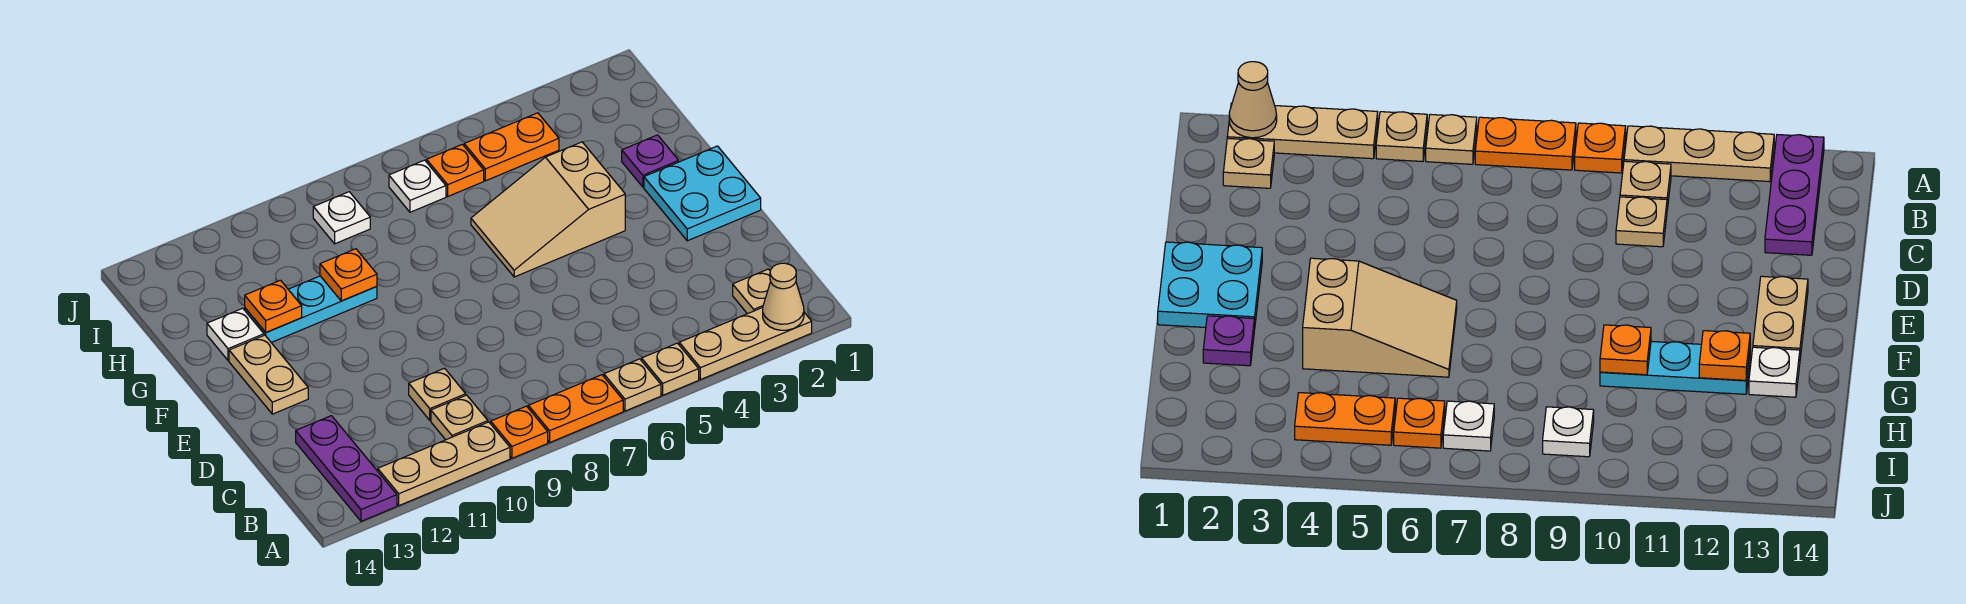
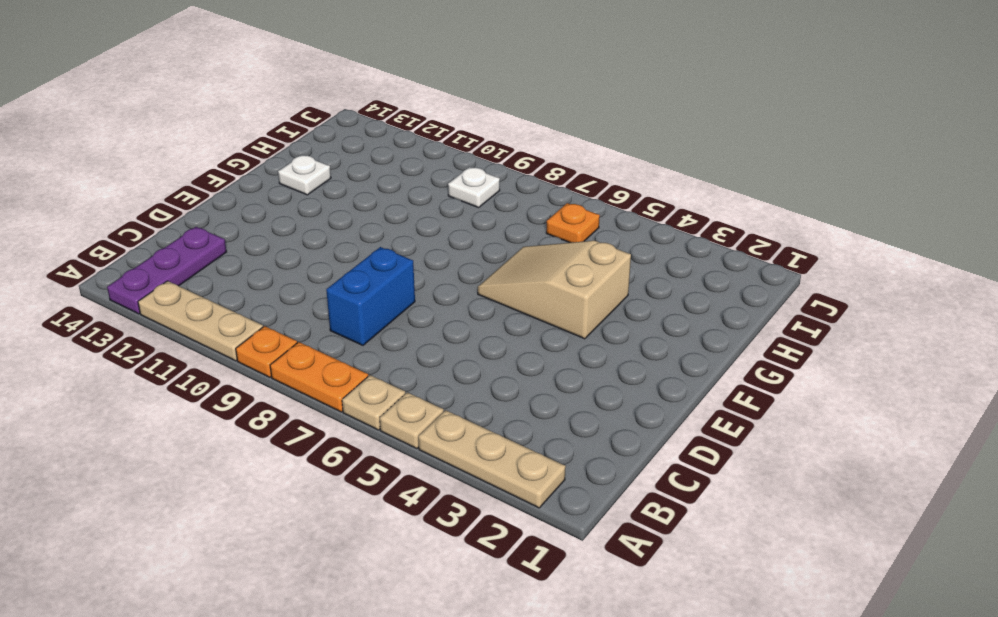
blue 1x2 brick [326,247,415,345] -> none
none -> tan 1x1 plate [733,269,771,314]
none -> tan 1x1 plate [431,395,488,440]
none -> tan 1x1 plate [409,368,466,420]

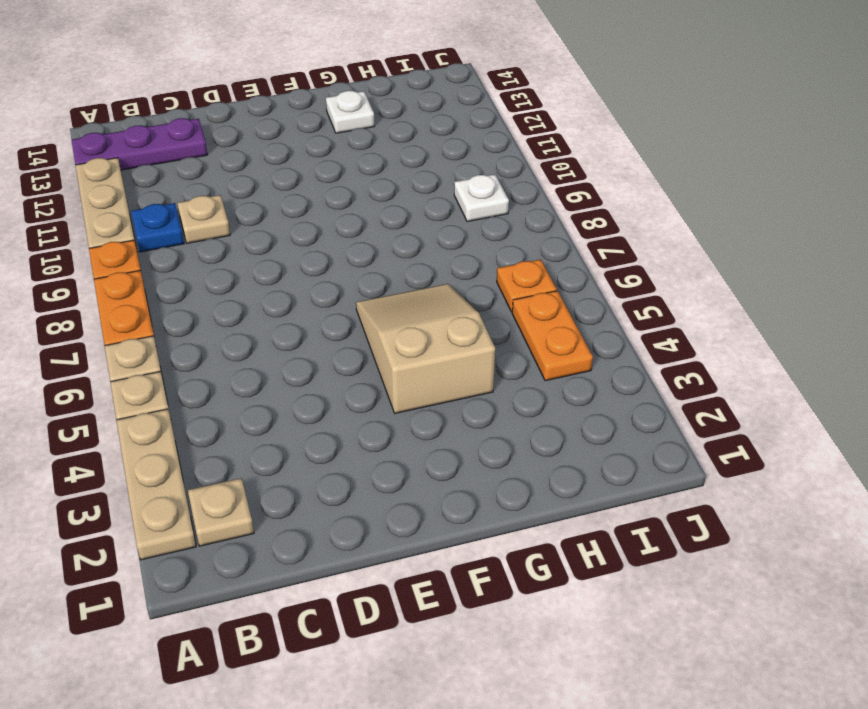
blue 1x1 plate [131,203,184,252] -> tan 1x1 plate [431,395,488,440]
none -> cyan 2x2 plate [644,146,761,241]
none -> tan 1x2 plate [229,335,308,414]
none -> purple 1x1 plate [622,135,679,187]

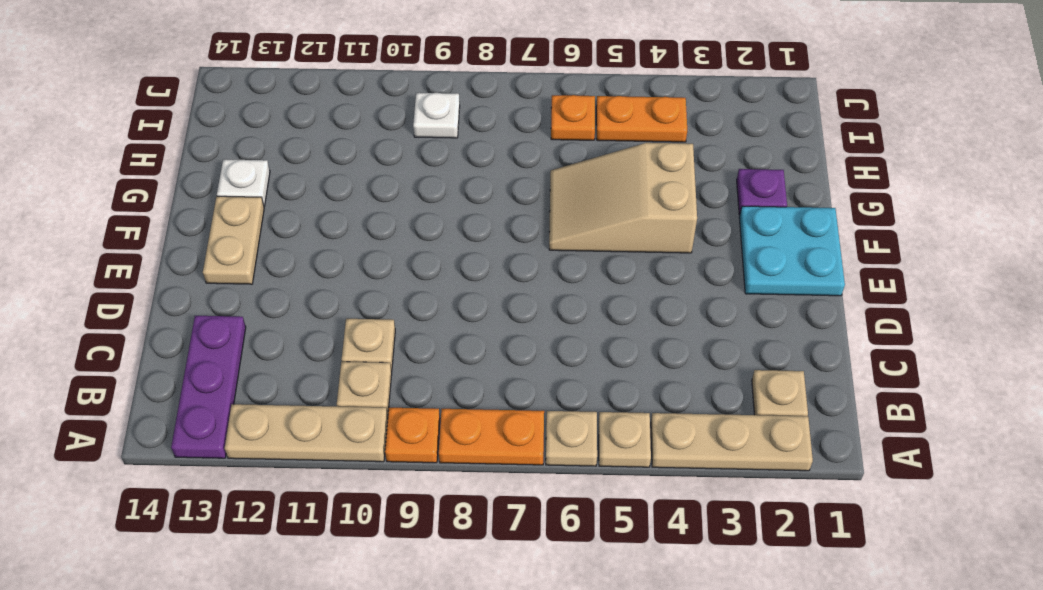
none -> cyan 1x3 plate [245,276,377,343]
none -> white 1x1 plate [389,160,446,212]
none -> tan 1x1 cone [763,263,804,330]

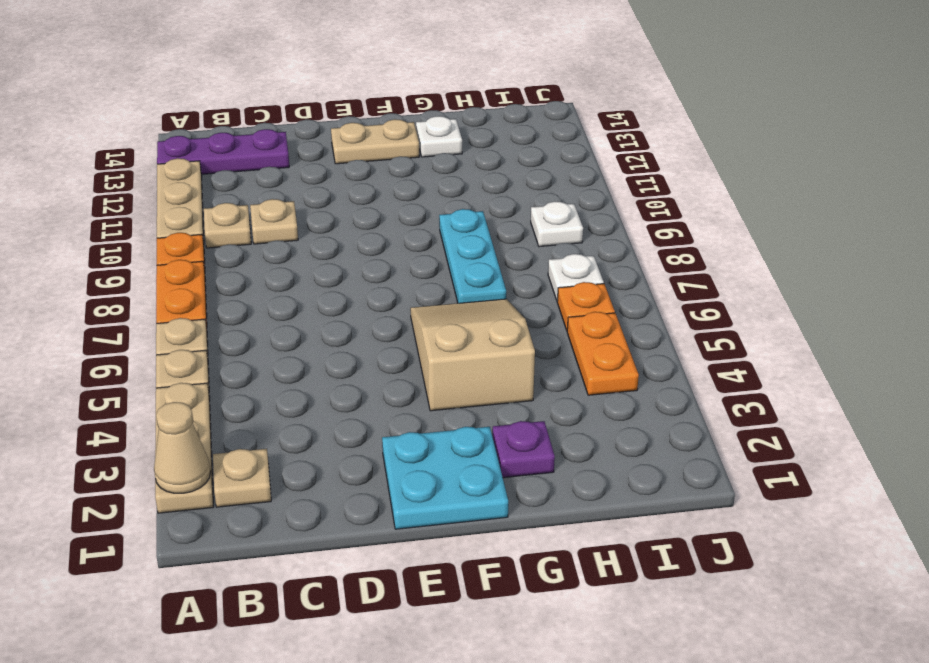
cyan 1x3 plate [439,209,506,303] -> cyan 1x3 plate moved to [245,276,377,343]
none -> orange 1x1 plate [320,249,377,301]
none -> orange 1x1 plate [245,280,302,332]

